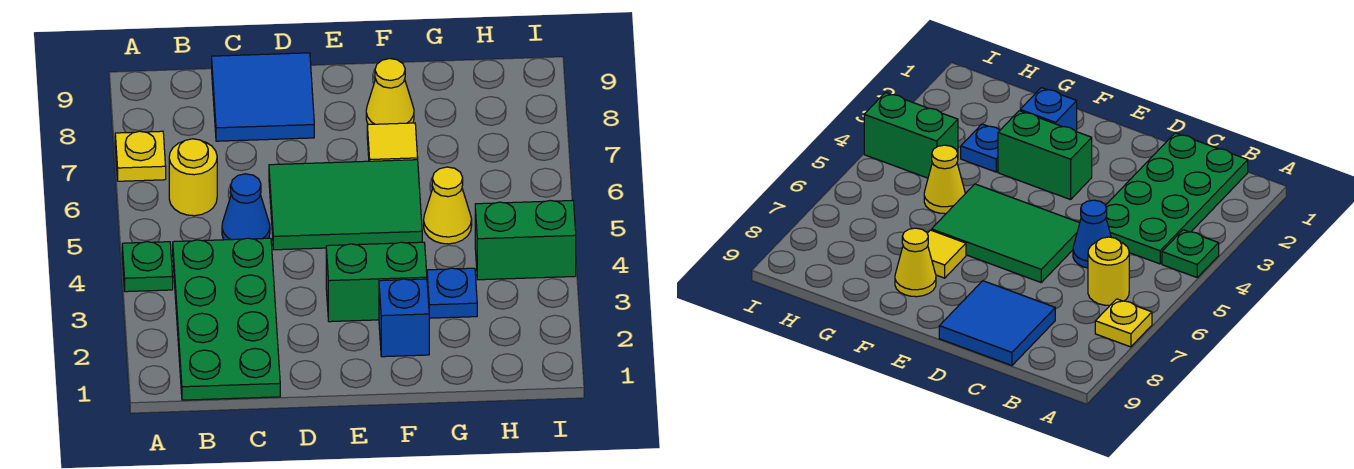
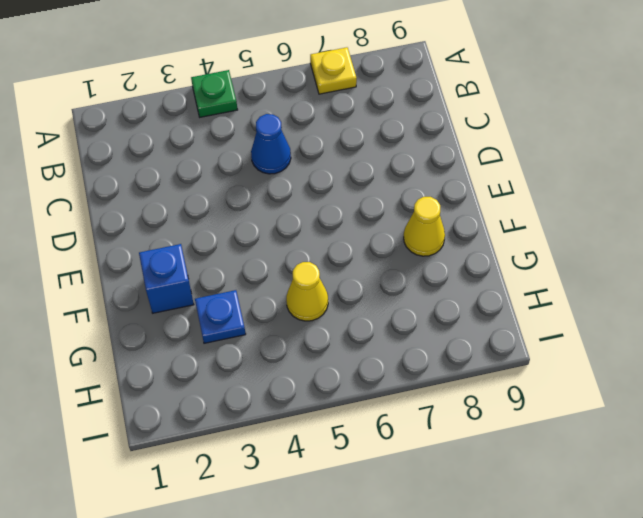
none -> green 2x4 plate [173,238,280,400]
none -> yellow 1x1 round brick [169,139,217,216]
none -> blue 2x2 tile [212,53,314,141]

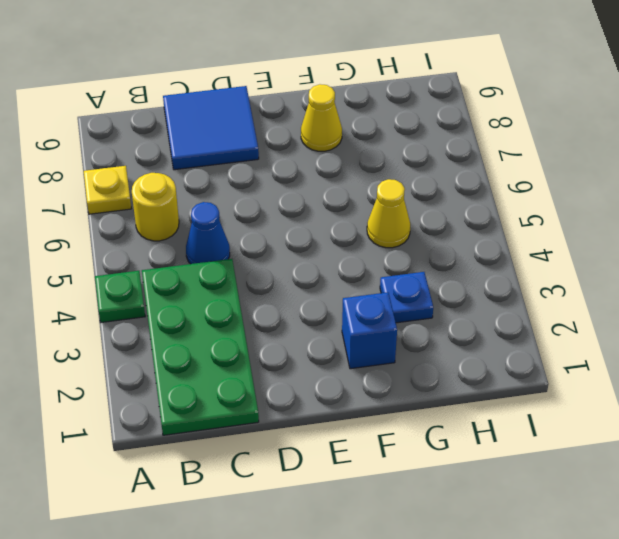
none -> green 2x3 tile [269,160,422,250]
none -> green 1x2 brick [326,242,427,322]
none -> yellow 1x1 tile [367,123,418,161]

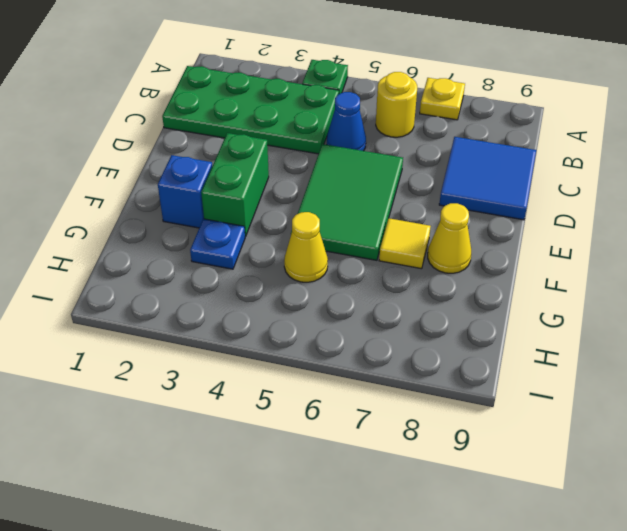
none -> green 1x2 brick [475,200,576,280]

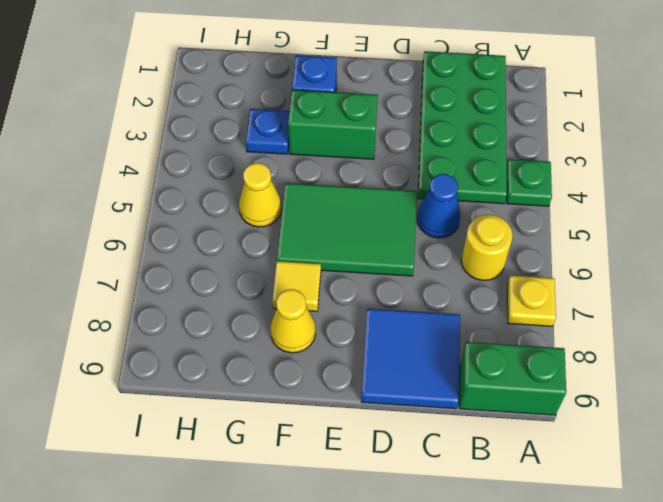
green 1x2 brick [459,342,566,415] -> green 1x2 brick moved to [475,200,576,280]

